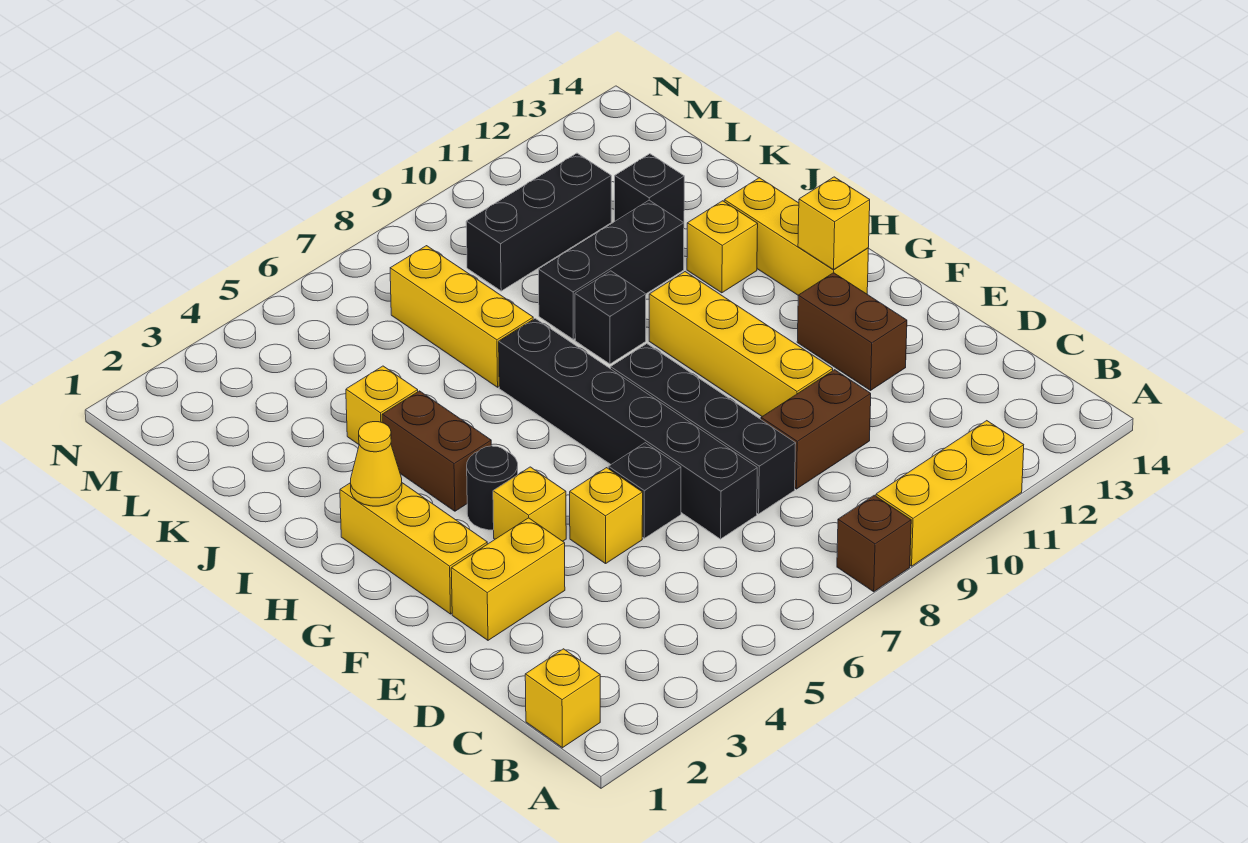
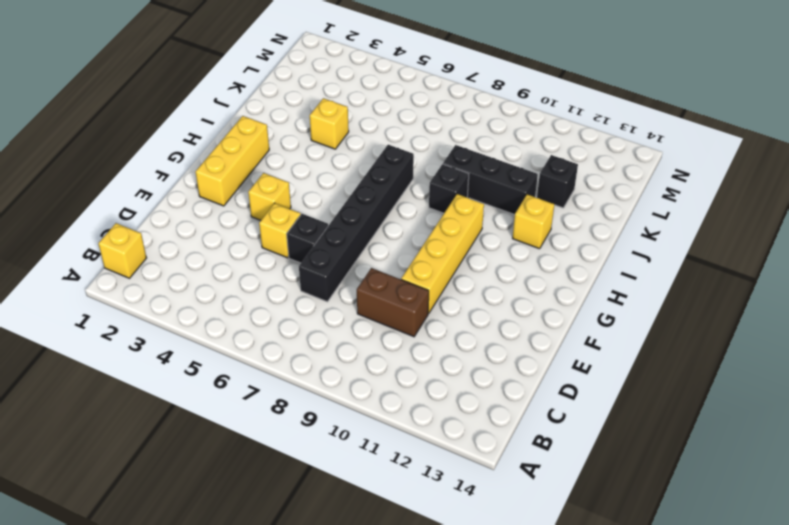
none -> brown 1x1 brick [837,495,911,592]
none -> yellow 1x3 brick [876,421,1024,566]
none -> black 1x4 brick [611,344,796,514]

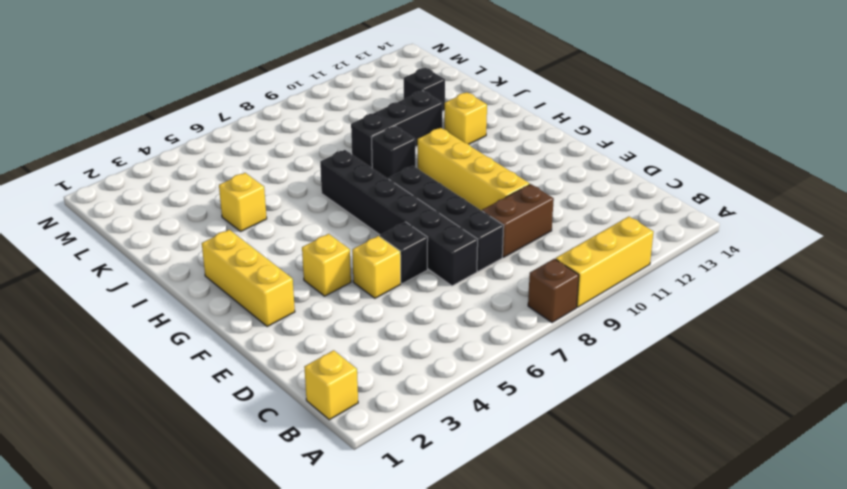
none -> yellow 1x2 brick [451,518,565,640]
none -> brown 1x2 brick [797,273,907,390]
none -> black 1x1 round brick [467,446,518,530]

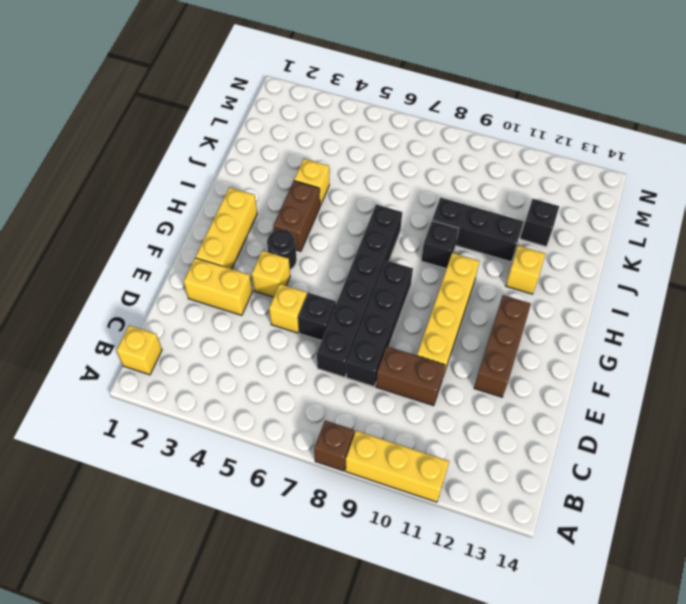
brown 1x3 brick [474,295,531,397] -> brown 1x2 brick [797,273,907,390]
none -> yellow 1x3 brick [724,178,869,295]
none -> yellow 1x3 brick [390,246,533,387]
none -> black 1x3 brick [466,153,611,291]

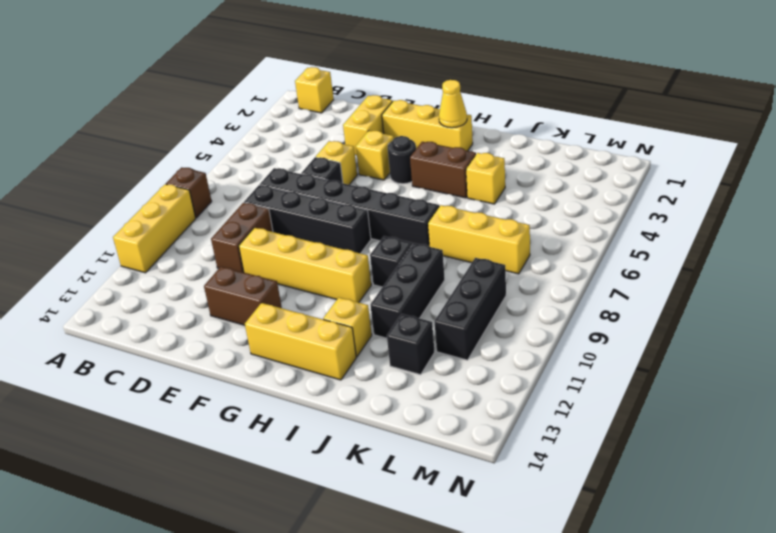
none -> yellow 1x1 brick [798,177,870,270]

